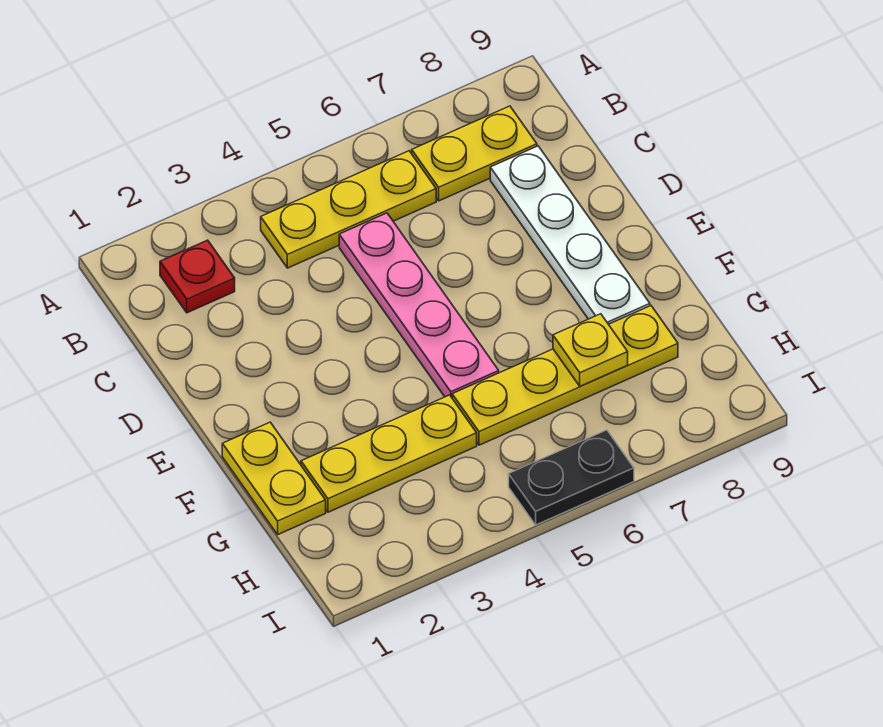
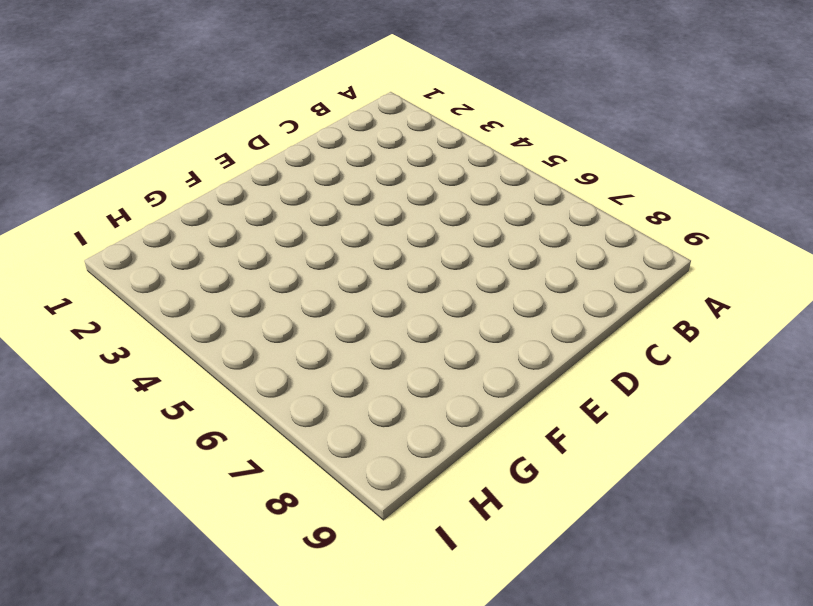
none -> red 1x1 plate [160,240,235,313]
none -> yellow 1x3 plate [261,151,436,268]

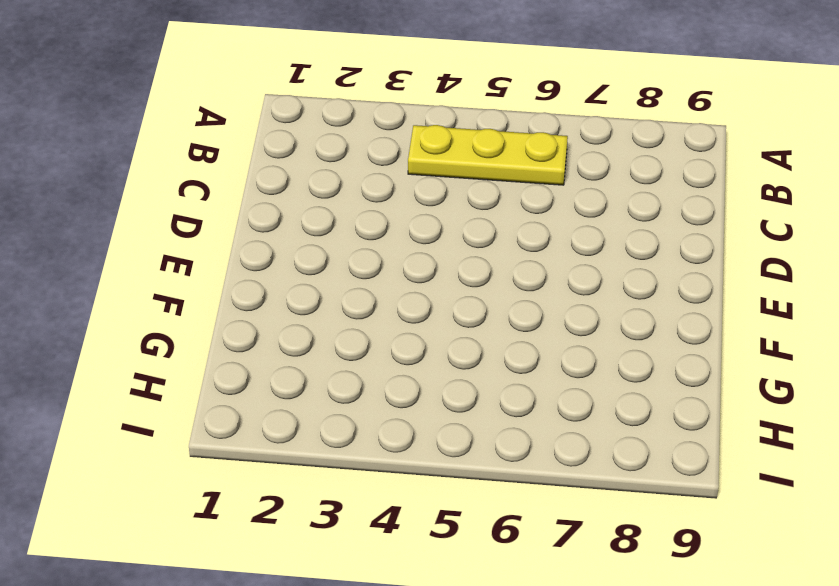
none -> red 1x1 plate [160,240,235,313]
none -> yellow 1x2 plate [412,106,537,201]

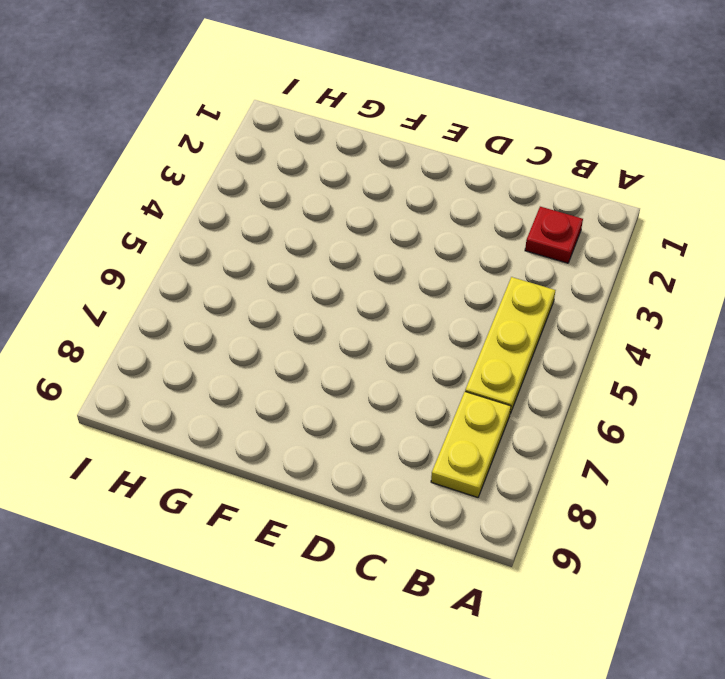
none -> pink 1x4 plate [339,213,499,397]
none -> white 1x4 plate [490,146,650,324]

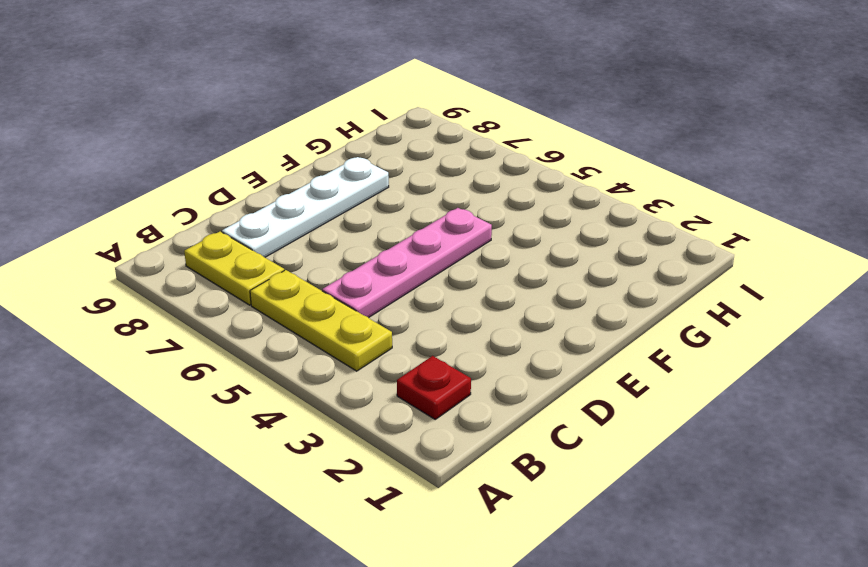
none -> yellow 1x2 plate [222,422,326,534]
none -> yellow 1x3 plate [301,395,477,512]

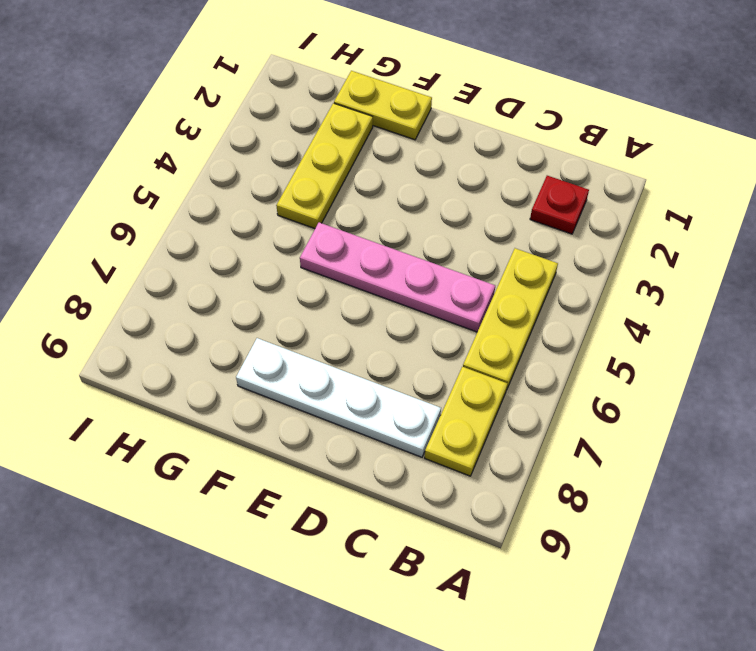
none -> yellow 1x4 plate [452,306,678,445]
none -> black 1x2 plate [509,430,634,525]

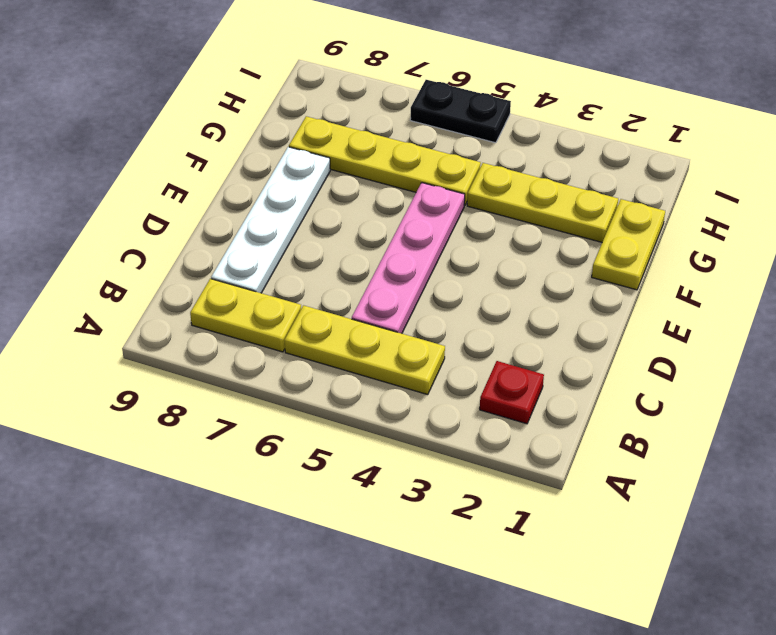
none -> yellow 1x1 plate [553,314,628,386]

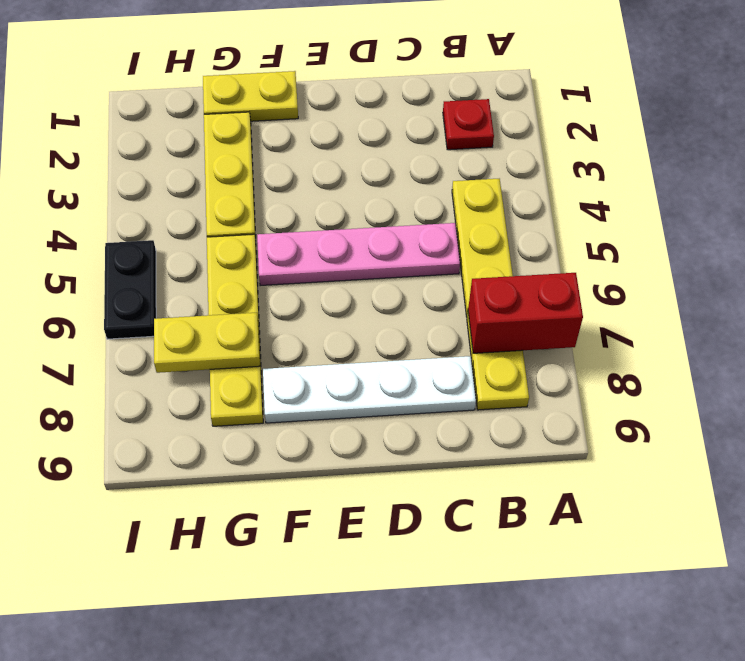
red 1x2 brick [468,273,583,353] -> none
yellow 1x2 plate [154,313,260,373] -> yellow 1x1 plate [553,314,628,386]

